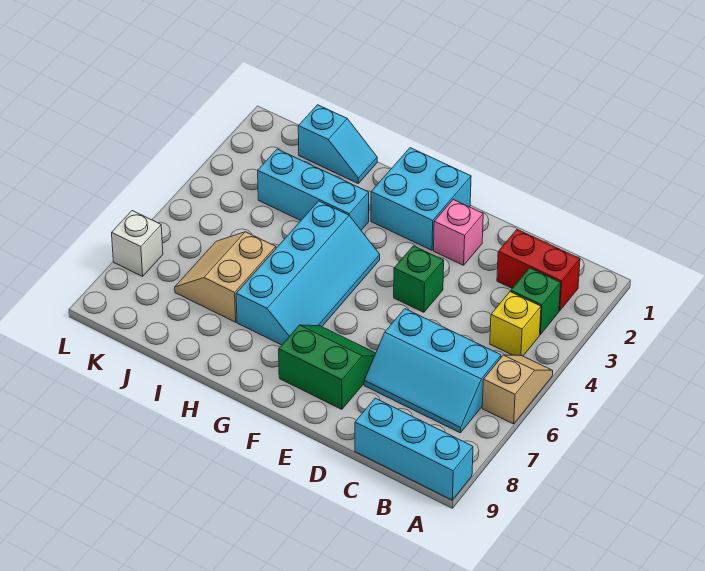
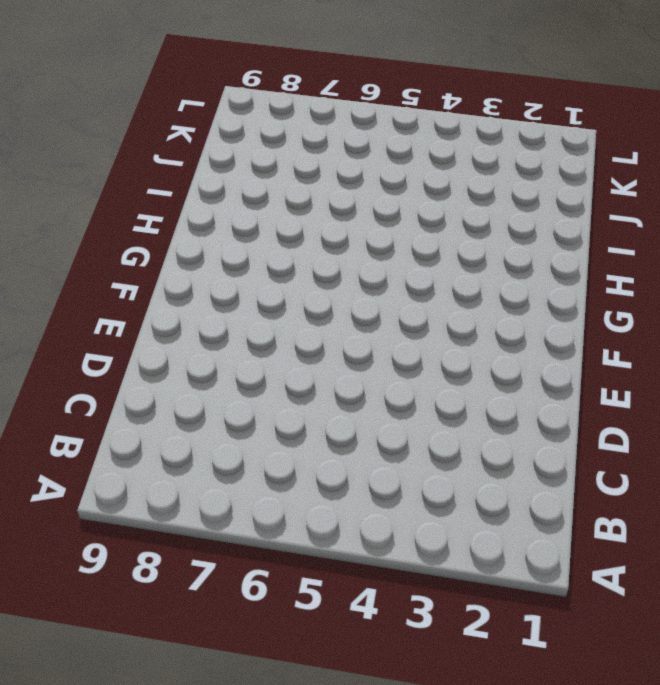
none -> tan 1x2 slope [482,355,553,424]
none -> cyan 1x3 brick [355,398,473,500]
none -> red 1x2 brick [497,229,580,311]

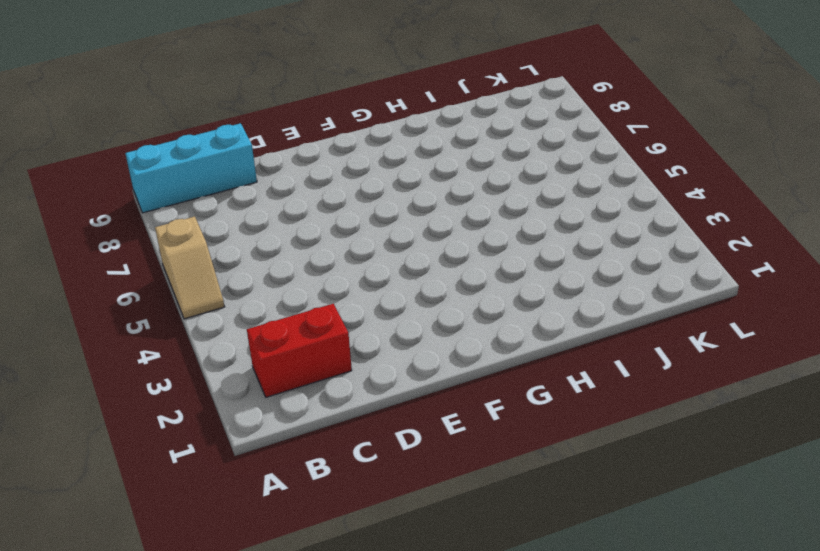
none -> green 1x1 brick [511,268,561,335]
none -> yellow 1x1 brick [490,292,541,356]
none -> cyan 2x3 slope [364,309,501,433]

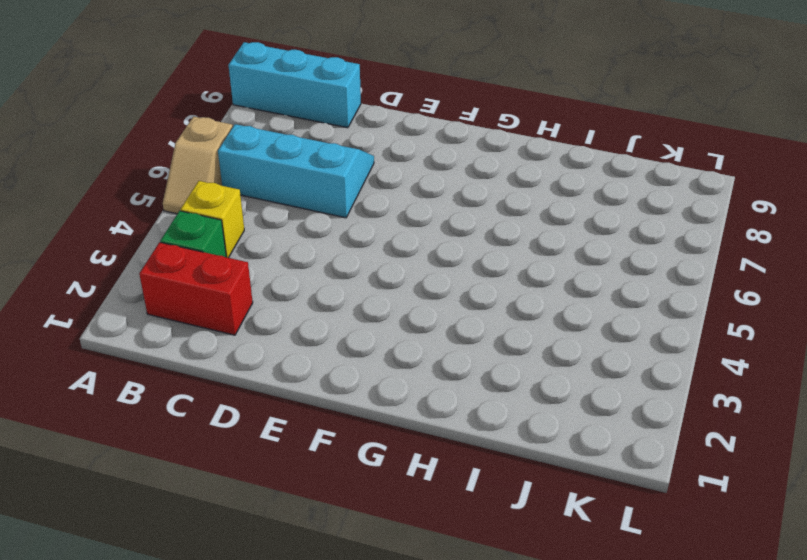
none -> pink 1x1 brick [434,200,483,265]
none -> green 1x1 brick [394,246,444,312]
none -> green 2x2 slope [279,325,376,409]

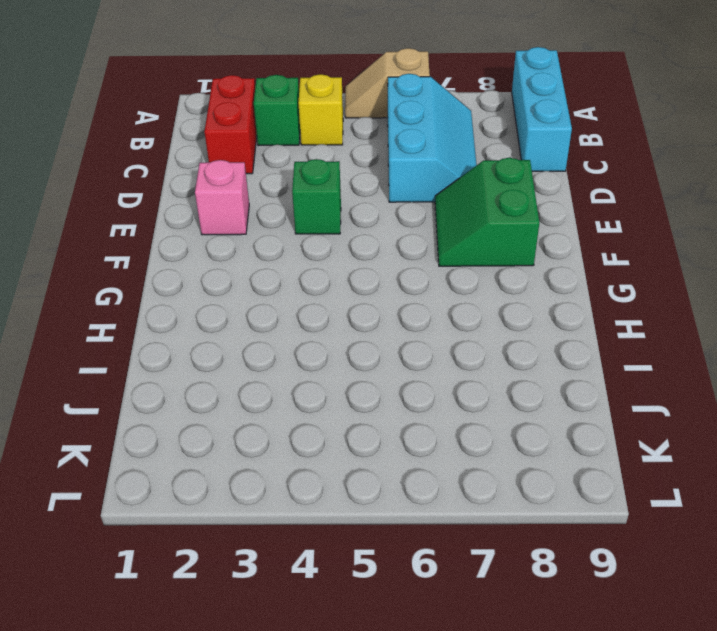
none -> cyan 2x2 brick [371,148,471,250]
none -> cyan 2x4 slope [236,201,380,345]
none -> cyan 1x3 brick [258,149,369,230]

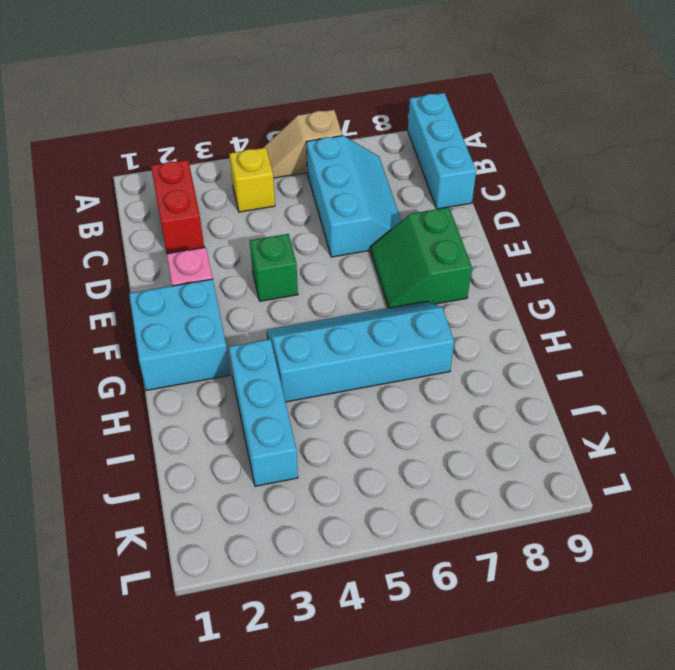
none -> green 1x1 brick [511,268,561,335]
none -> cyan 1x2 slope [298,105,377,183]
none -> tan 2x2 slope [175,232,276,322]

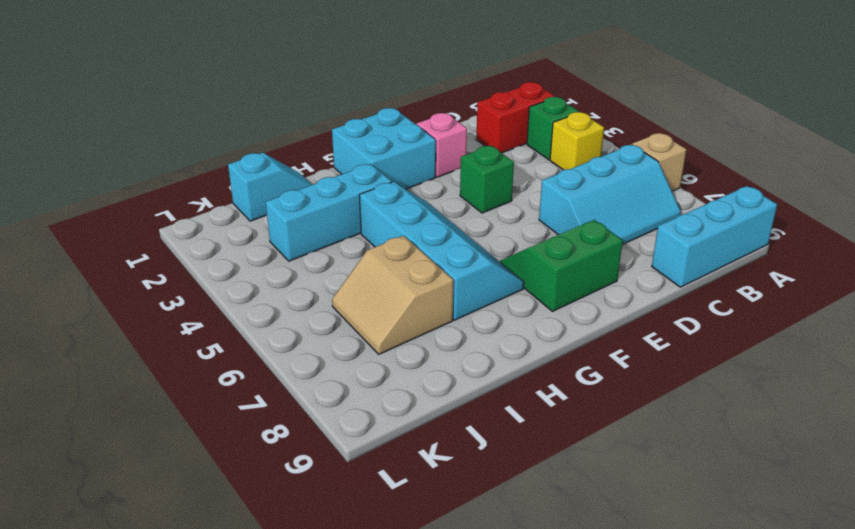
none -> white 1x1 brick [112,211,163,276]

